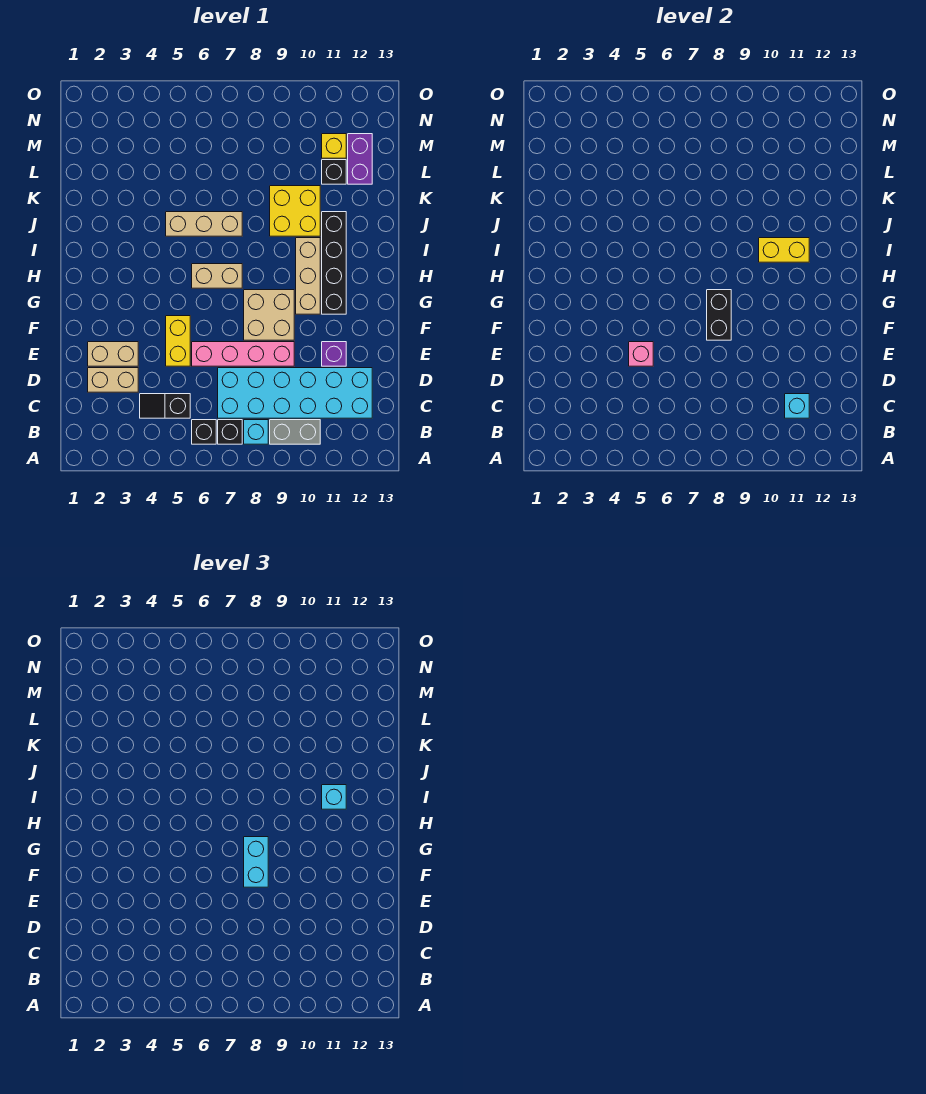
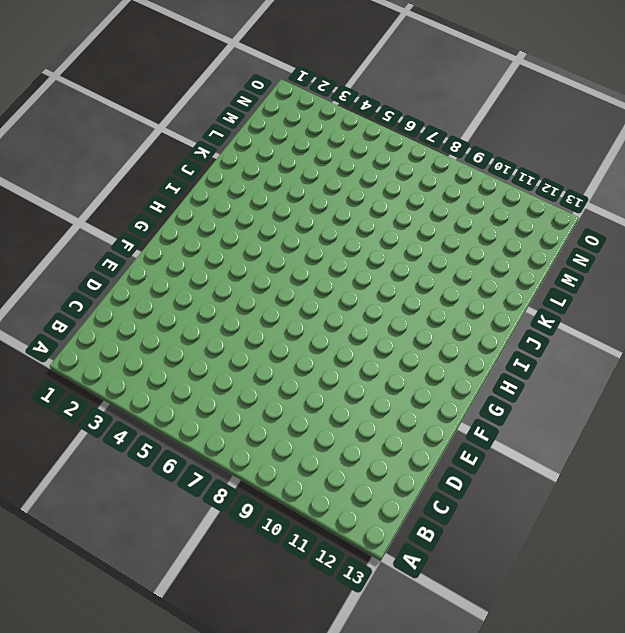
none -> black 1x1 brick [192,420,216,444]
none -> black 1x1 brick [218,420,242,444]
none -> cyan 1x1 brick [244,420,268,444]

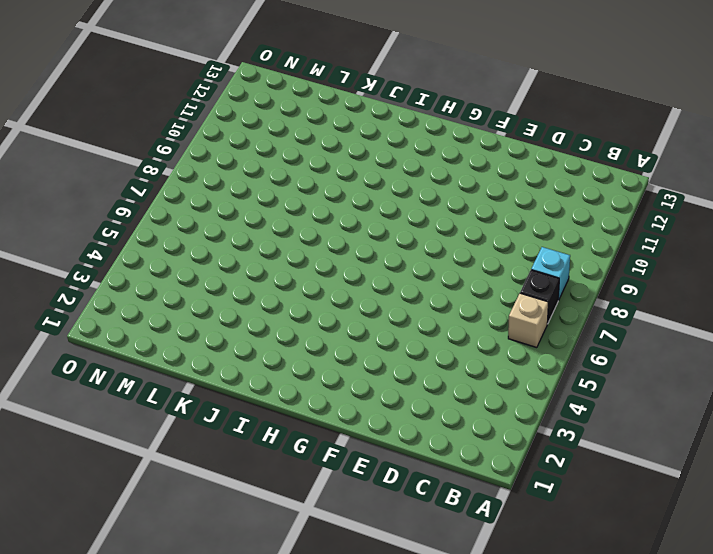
tan 1x1 brick [508,293,548,348] -> black 1x1 brick [192,420,216,444]
none -> grey 1x2 brick [270,420,320,444]
none -> black 1x2 slope [140,394,190,418]
none -> cyan 2x6 brick [218,368,372,418]

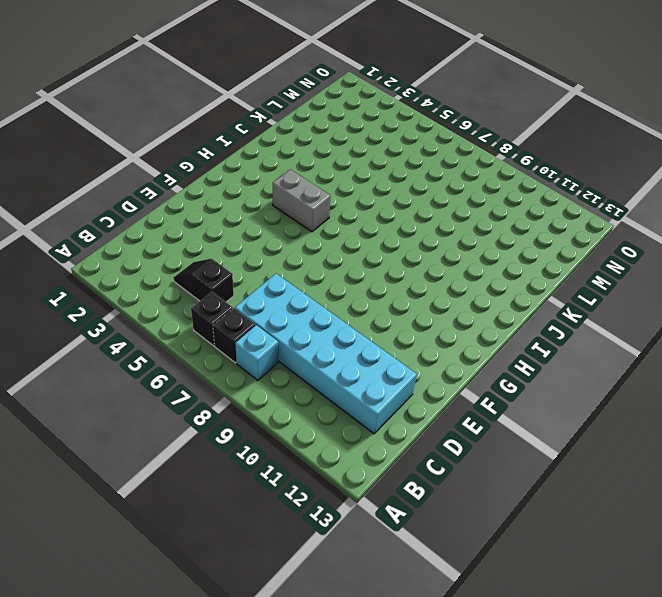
grey 1x2 brick [273,169,331,232] -> grey 1x2 brick moved to [270,420,320,444]
none -> tan 1x2 brick [88,368,138,392]
none -> tan 1x2 brick [88,342,138,366]
none -> yellow 1x2 brick [166,316,190,366]

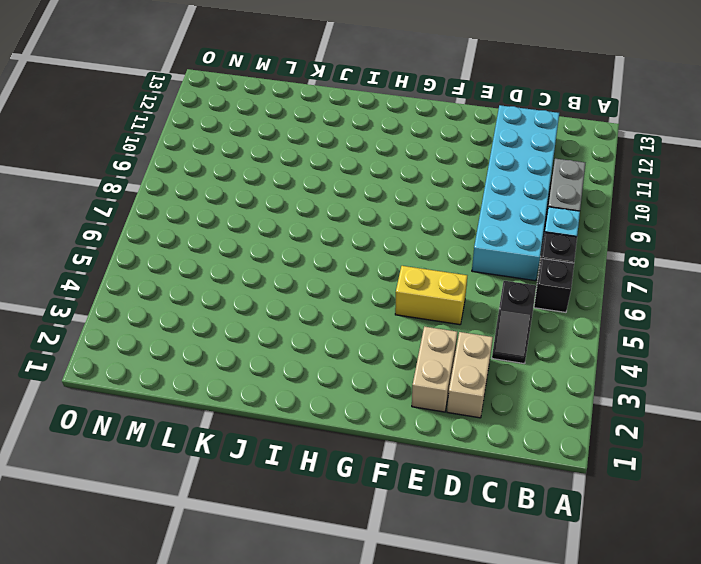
none -> pink 1x4 brick [192,342,294,366]
none -> purple 1x1 brick [322,342,346,366]
none -> tan 2x2 brick [244,290,294,340]

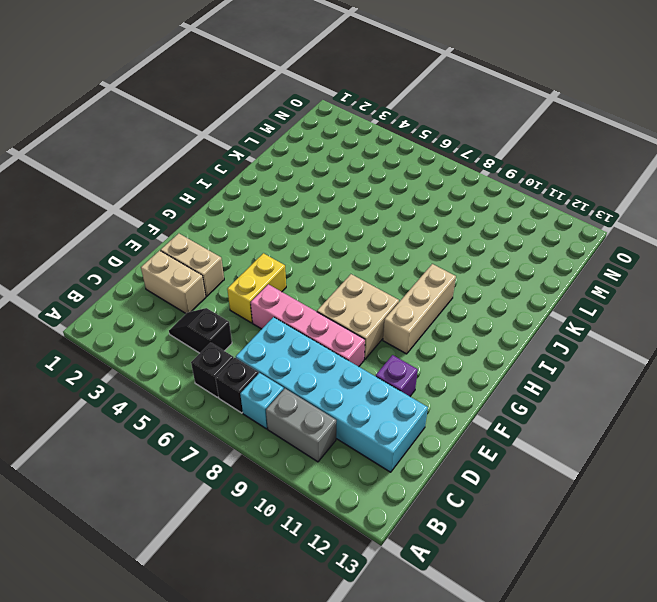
none -> black 1x4 brick [322,212,346,314]
none -> tan 1x2 brick [192,264,242,288]
none -> tan 1x3 brick [166,212,242,236]

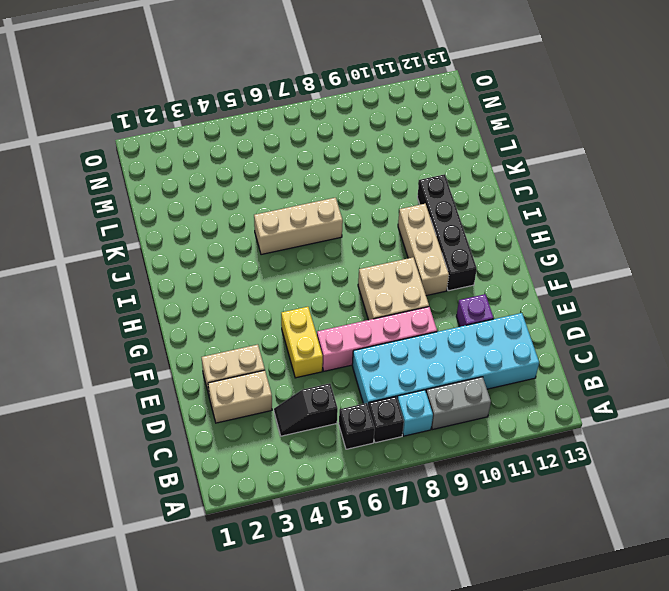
none -> tan 1x2 brick [192,264,242,288]
none -> yellow 2x2 brick [270,186,320,236]
none -> black 1x1 brick [322,160,346,184]

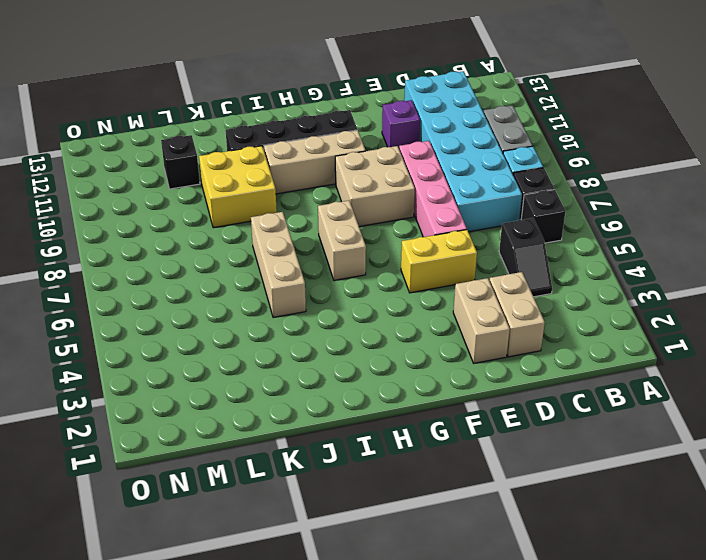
none -> purple 1x2 brick [348,134,372,184]
none -> yellow 1x1 brick [322,134,346,158]
none -> cyan 1x1 brick [785,394,809,418]

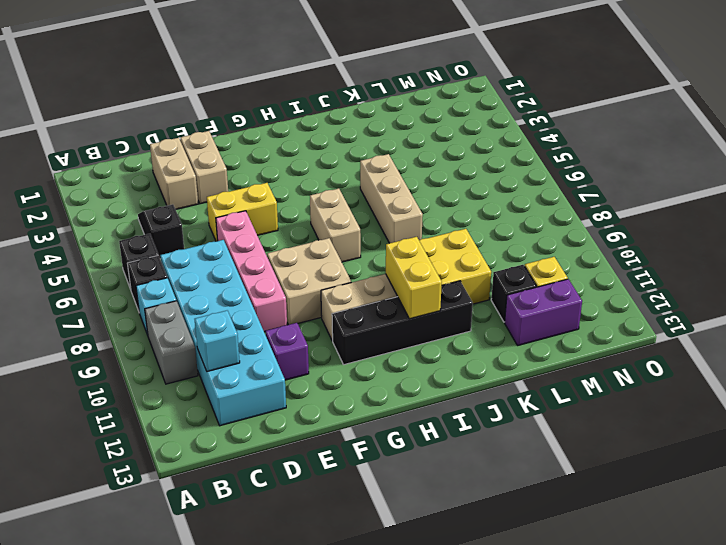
none -> pink 1x1 brick [629,342,653,366]
none -> black 1x2 brick [707,290,731,340]
none -> cyan 1x2 brick [244,837,268,887]

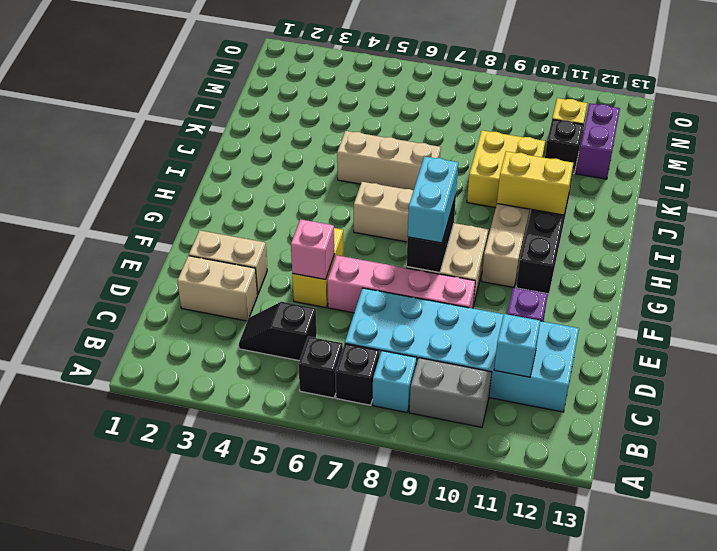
none -> cyan 1x1 brick [322,785,346,809]

